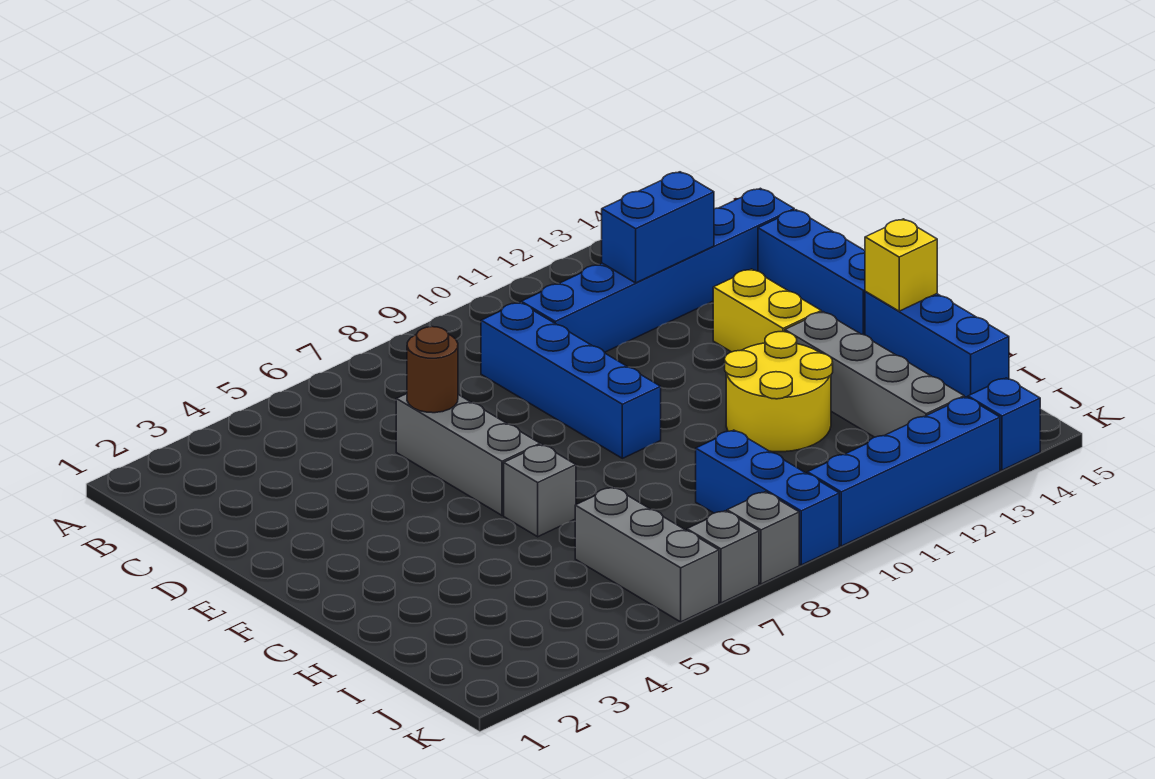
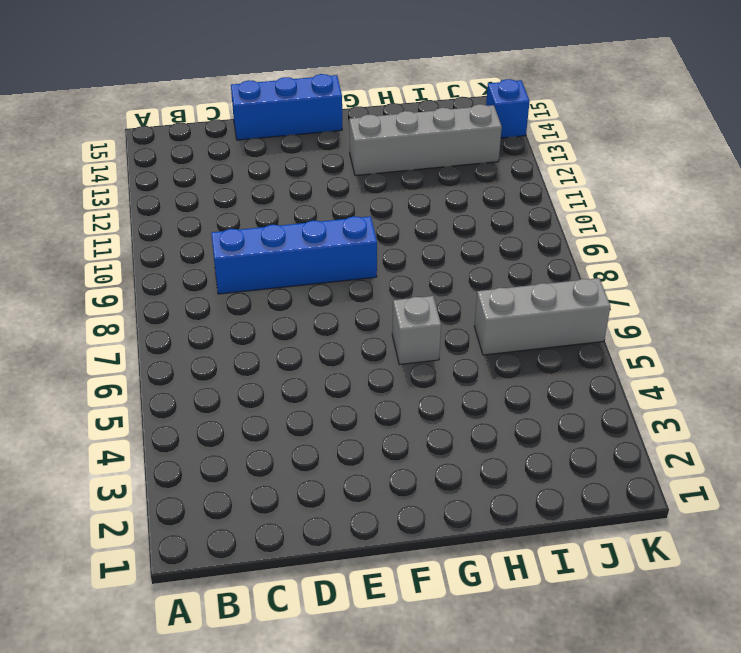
none -> blue 1x6 brick [521,188,794,352]
none -> grey 1x3 brick [396,394,540,515]
none -> yellow 1x2 brick [713,269,821,352]

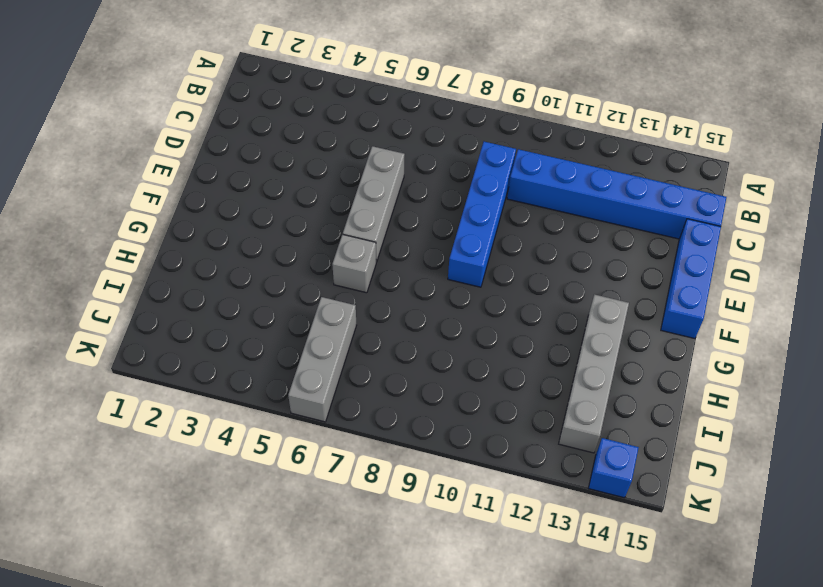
none -> yellow 1x2 brick [713,269,821,352]
none -> yellow 2x2 round brick [725,332,833,452]
none -> blue 1x3 brick [865,292,1009,398]

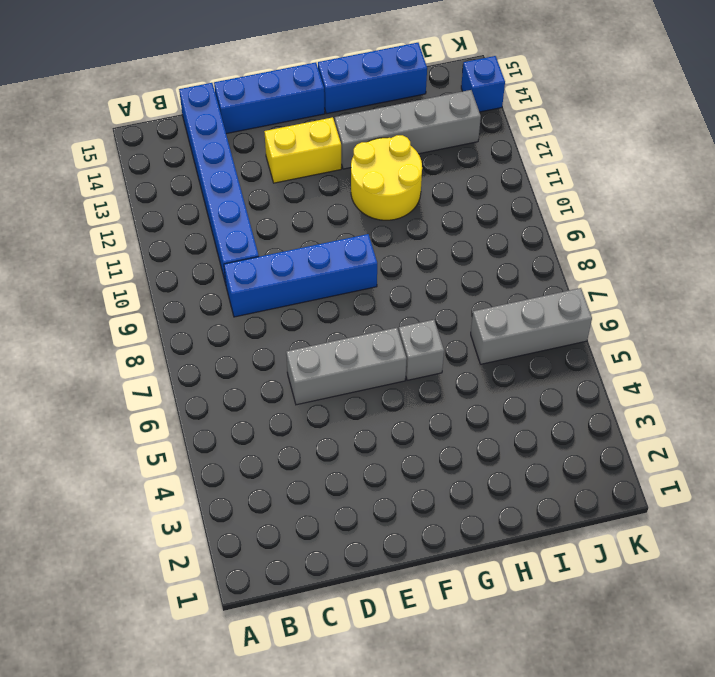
none -> blue 1x3 brick [696,430,839,565]
none -> grey 1x1 brick [687,511,759,603]
none -> grey 1x1 brick [727,492,799,584]

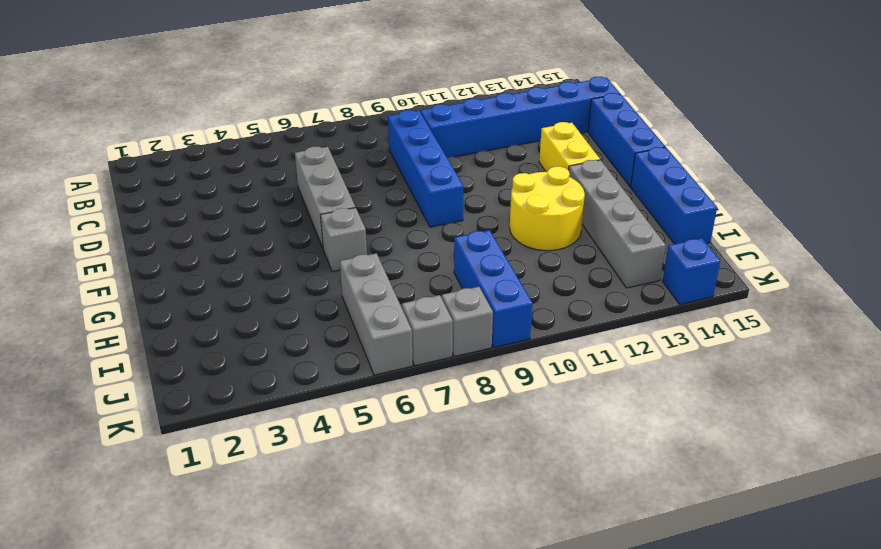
none -> blue 1x4 brick [807,397,1000,546]
none -> blue 1x2 brick [602,172,714,283]
none -> brown 1x1 round brick [407,327,458,413]

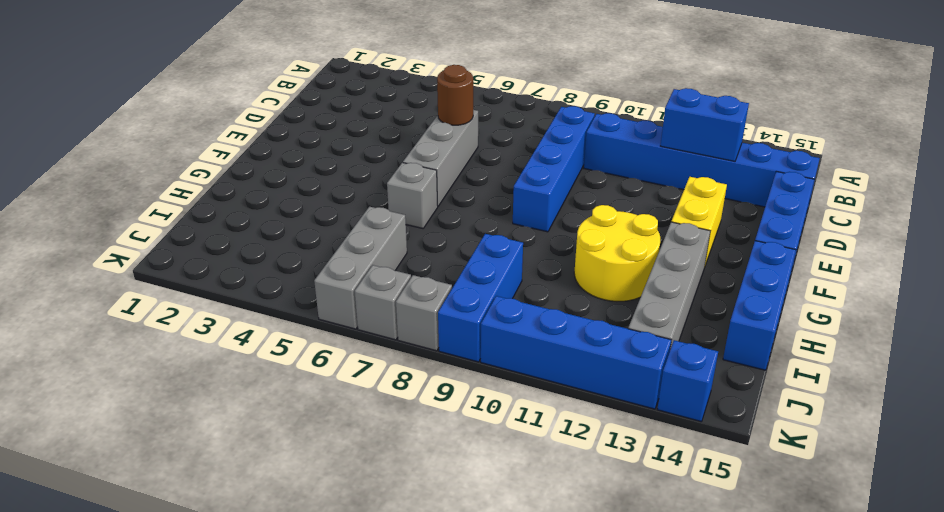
none -> yellow 1x1 brick [865,219,937,311]

